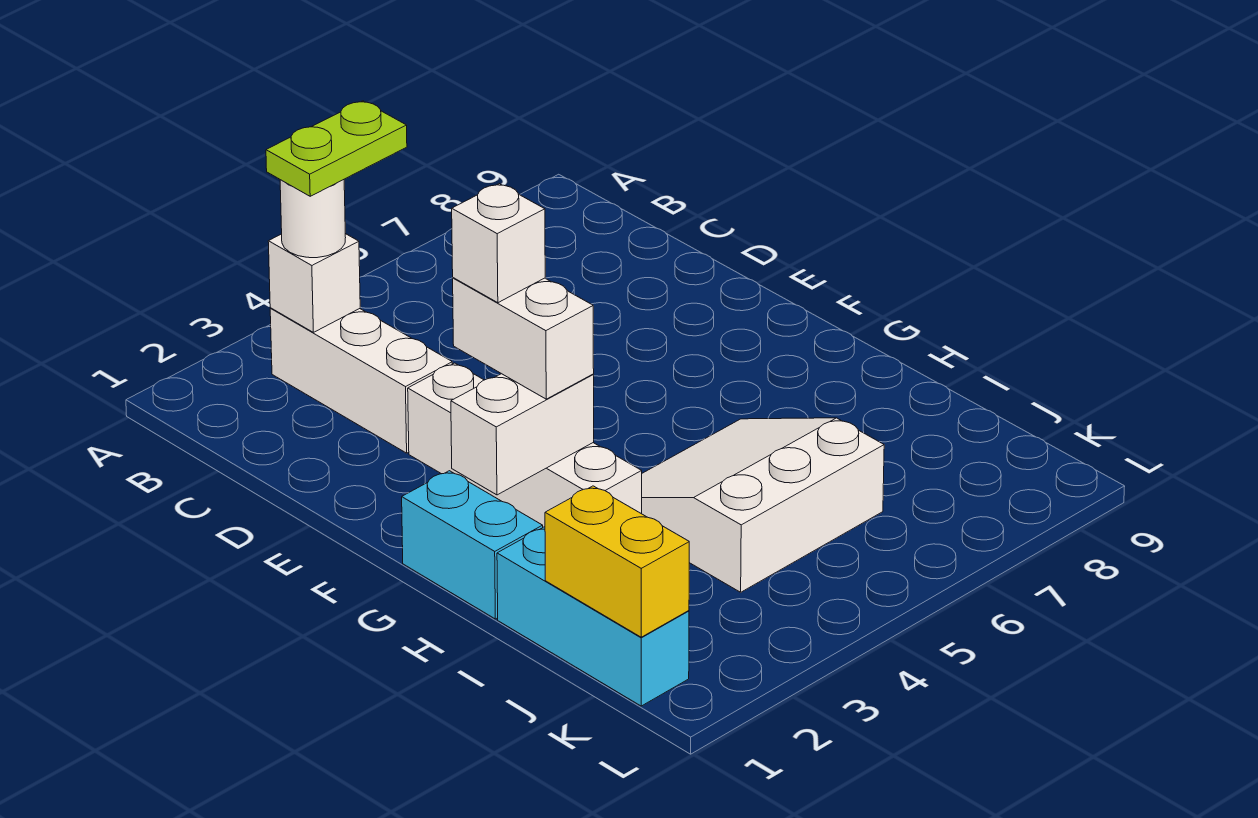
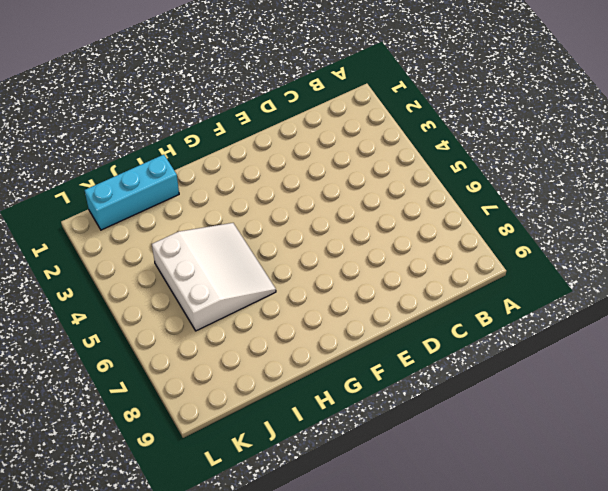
none -> white 1x3 brick [270,308,452,453]
none -> white 1x4 brick [408,363,642,527]
none -> cyan 1x2 brick [402,471,543,619]

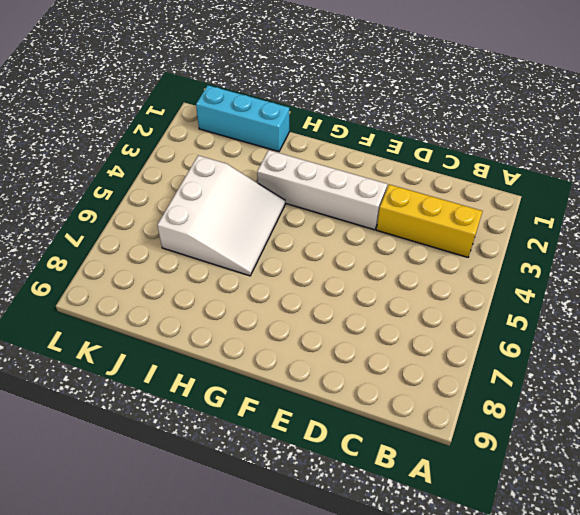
yellow 1x3 brick [377,184,483,257] -> white 1x3 brick [270,308,452,453]
none -> cyan 1x2 brick [402,471,543,619]
none -> white 1x1 brick [268,234,360,332]
none -> white 1x2 brick [451,374,594,495]

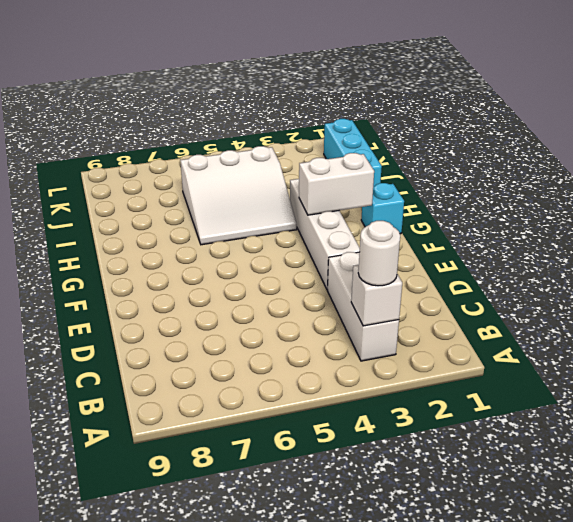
cyan 1x1 brick [361,183,404,234] -> cyan 1x2 brick [402,471,543,619]
none -> yellow 1x2 brick [545,486,689,637]
none -> white 1x2 brick [453,278,594,399]
none -> lime 1x2 plate [266,101,407,196]

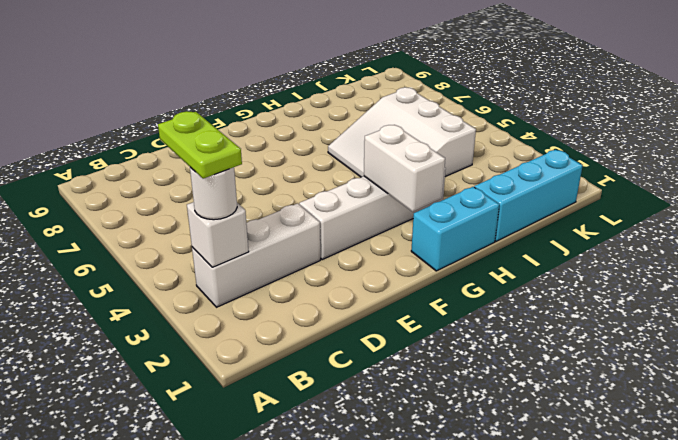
none -> yellow 1x2 brick [545,486,689,637]
none -> white 1x2 brick [453,278,594,399]
none -> white 1x1 brick [452,184,545,303]

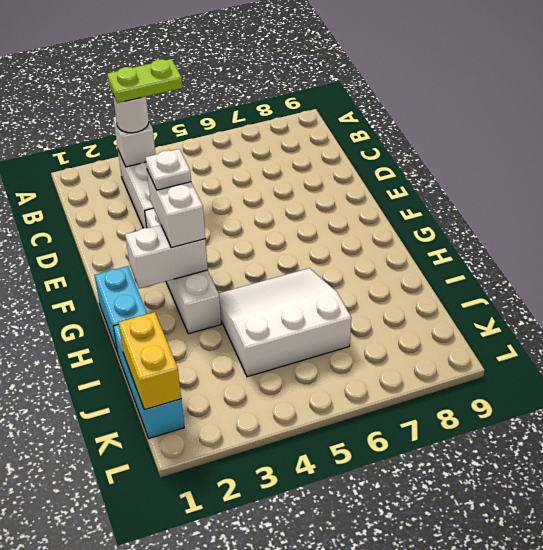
white 1x1 plate [145,149,191,190] -> white 1x1 brick [452,184,545,303]

